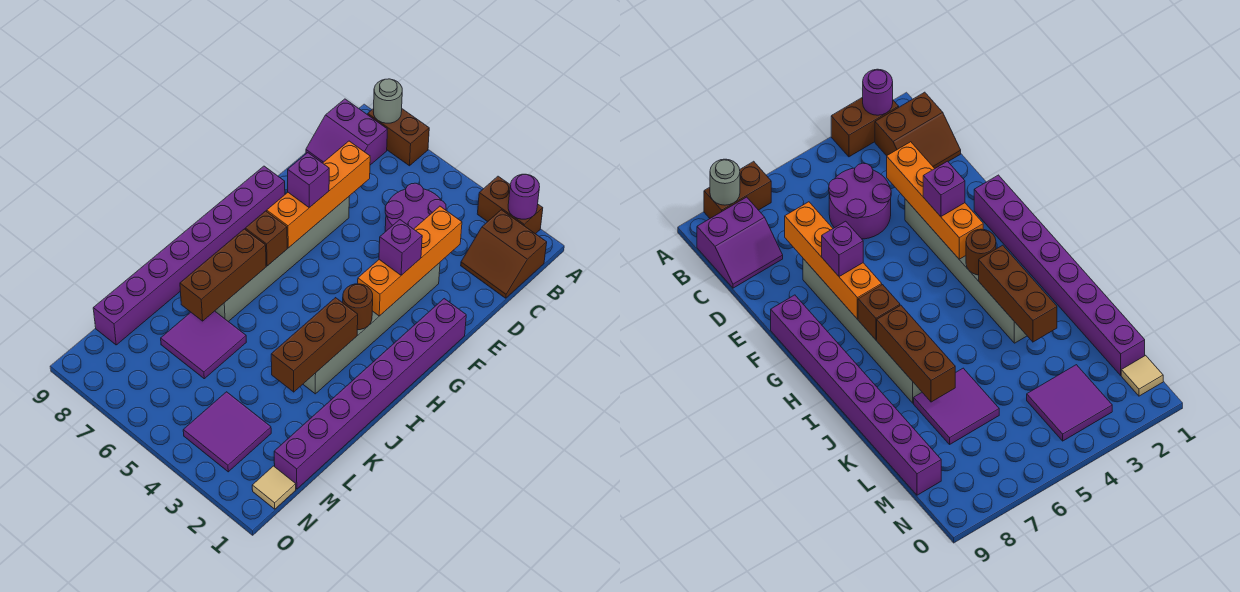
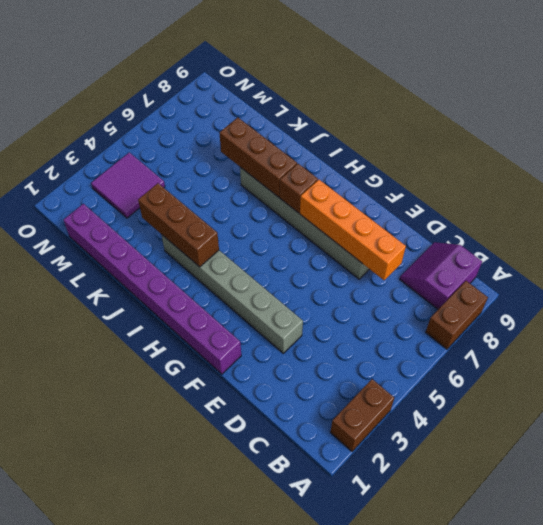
none -> brown 2x2 slope [461,210,547,298]
none -> purple 2x2 round brick [385,183,446,232]
none -> purple 1x8 brick [93,166,285,345]

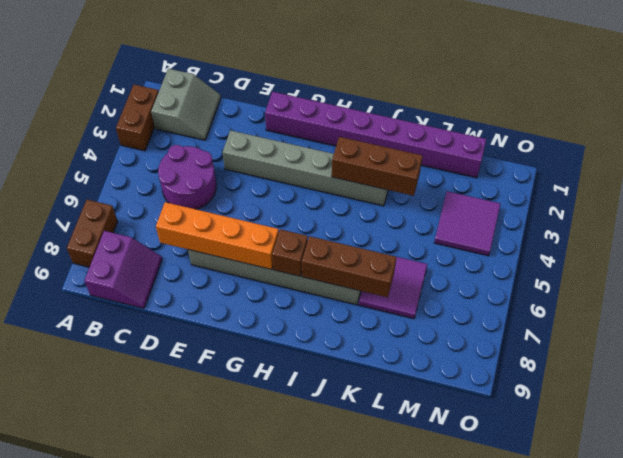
grey 2x2 slope [151,69,221,140] -> brown 2x2 slope [461,210,547,298]
none -> purple 1x8 brick [93,166,285,345]
none -> tan 1x1 tile [252,466,296,509]
none -> purple 1x1 round brick [508,174,540,219]

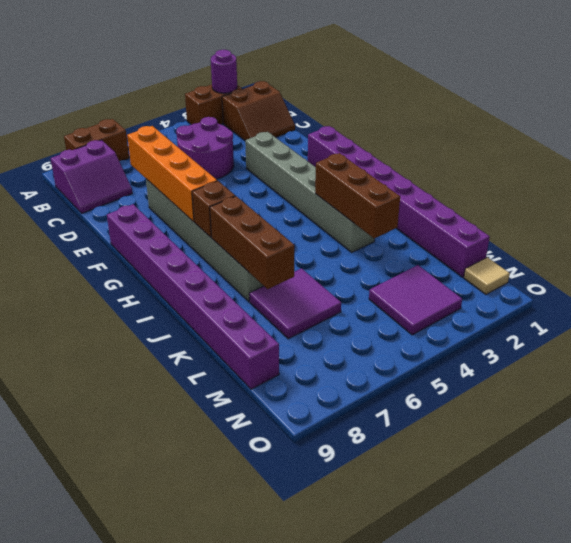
none -> grey 1x1 round brick [373,79,402,123]
none -> orange 1x4 brick [358,206,462,316]
none -> brown 1x1 round brick [343,284,373,330]

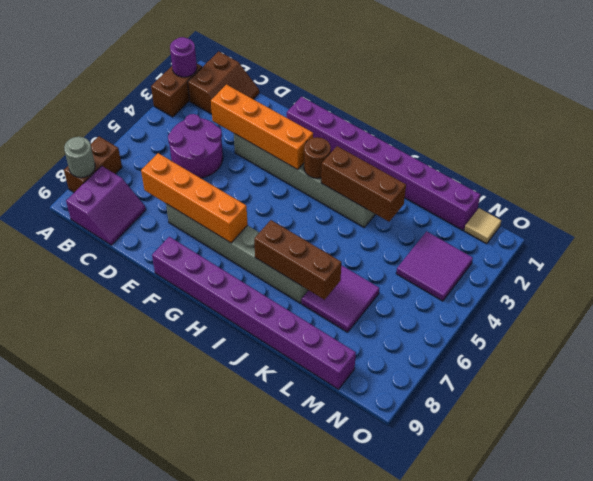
none -> brown 1x1 brick [245,211,287,266]
none -> purple 1x1 brick [379,220,422,275]
none -> purple 1x1 brick [288,153,329,208]

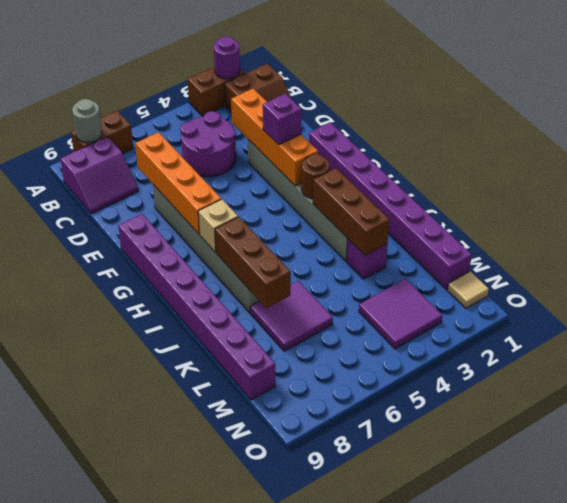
tan 1x1 brick [198,199,238,252] -> brown 1x1 brick [245,211,287,266]
purple 1x1 brick [347,239,387,279] -> purple 1x1 brick moved to [288,153,329,208]

